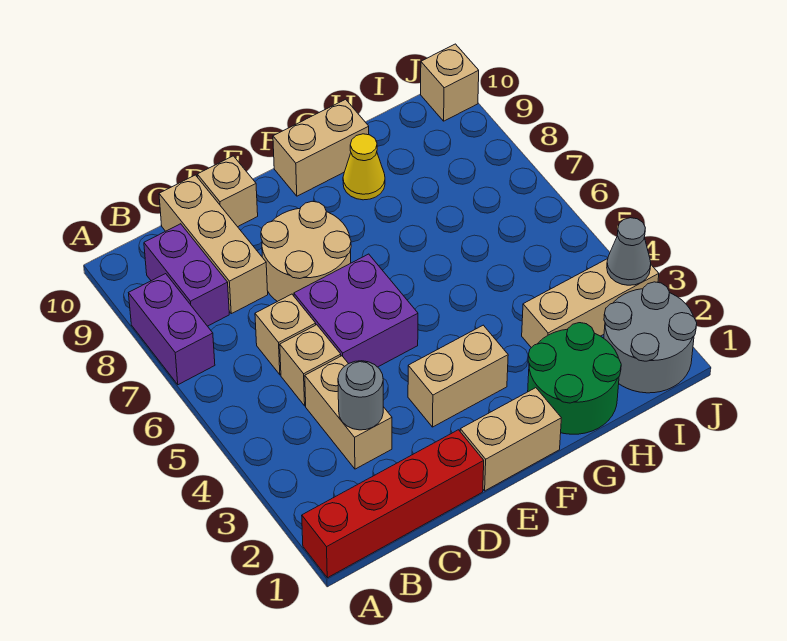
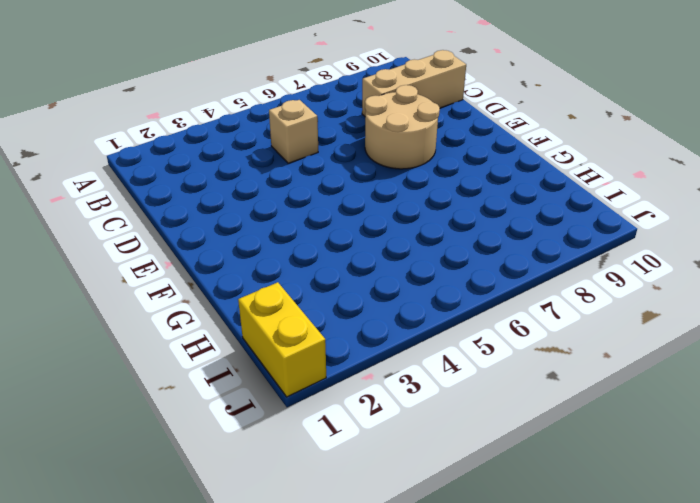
yellow 1x2 brick [238,282,326,397] -> grey 2x2 round brick [604,282,697,393]
none -> red 1x4 brick [302,430,484,578]
none -> purple 1x2 brick [129,274,215,385]
none -> purple 1x2 brick [144,224,229,326]

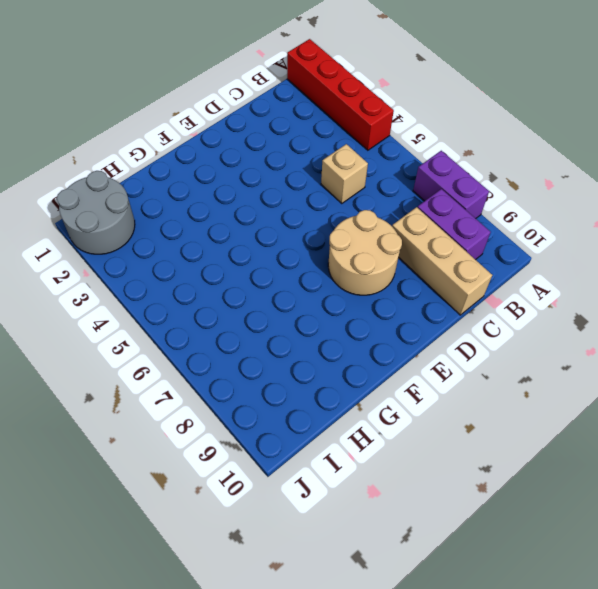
red 1x4 brick [287,39,394,150] -> red 1x4 brick turned to [302,430,484,578]
none -> tan 1x2 brick [305,356,392,469]
none -> tan 1x1 brick [255,294,316,375]
none -> purple 2x2 brick [294,254,418,367]

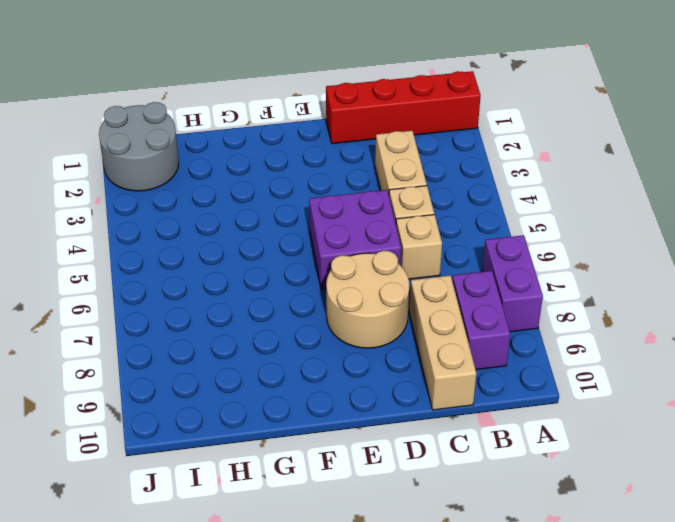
none -> tan 1x1 brick [197,156,258,227]
none -> tan 1x2 brick [460,388,561,491]
none -> tan 1x2 brick [408,325,508,427]

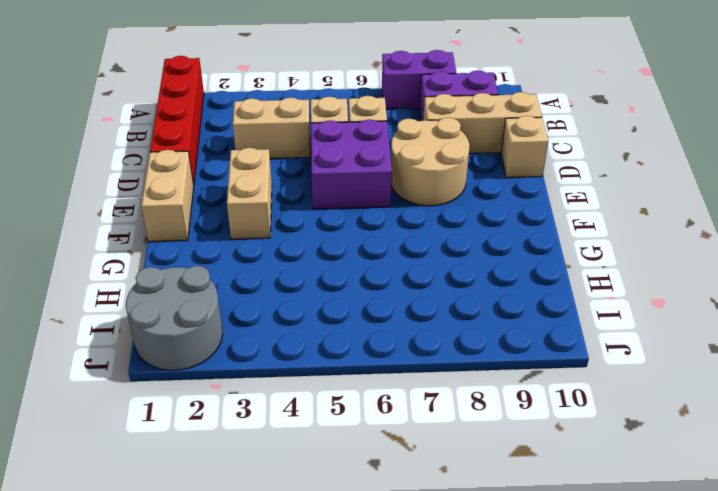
none -> tan 1x2 brick [273,99,369,196]
none -> green 2x2 round brick [528,323,621,434]
none -> yellow 1x1 cone [343,134,385,200]

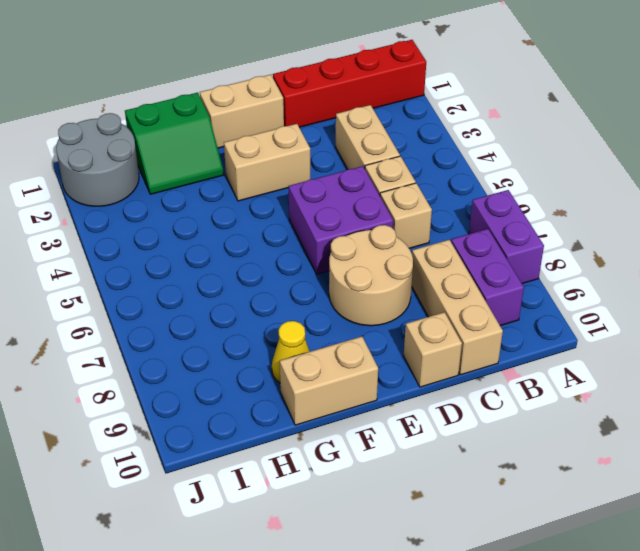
green 2x2 slope [125,93,224,194] -> green 2x2 round brick [528,323,621,434]
none -> tan 1x3 brick [522,259,659,348]
none -> tan 1x1 brick [421,44,479,121]
none -> grey 1x1 round brick [338,361,383,430]

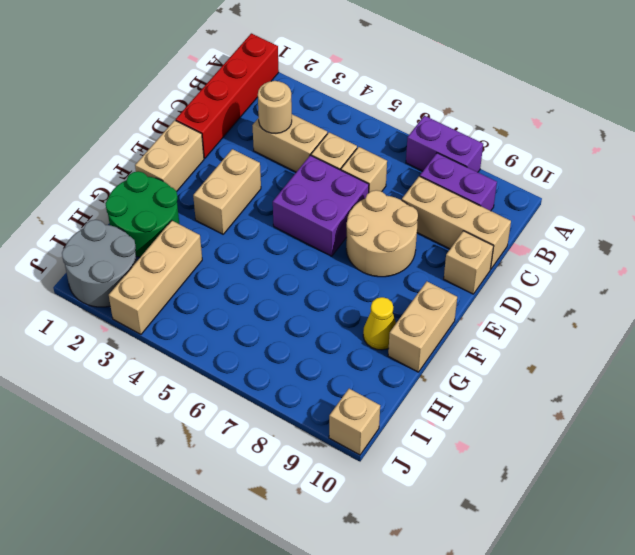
tan 1x1 round brick [258,81,292,133] -> grey 1x1 round brick [338,361,383,430]
none -> grey 1x1 cone [607,218,651,285]

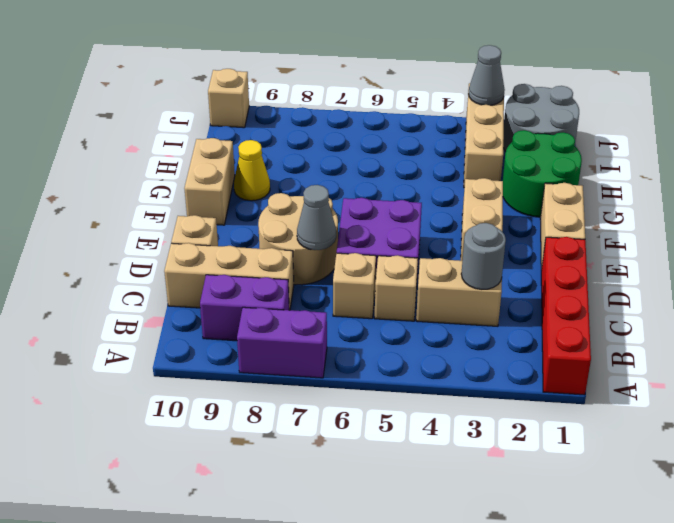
grey 1x1 cone [297,185,336,250] -> none

